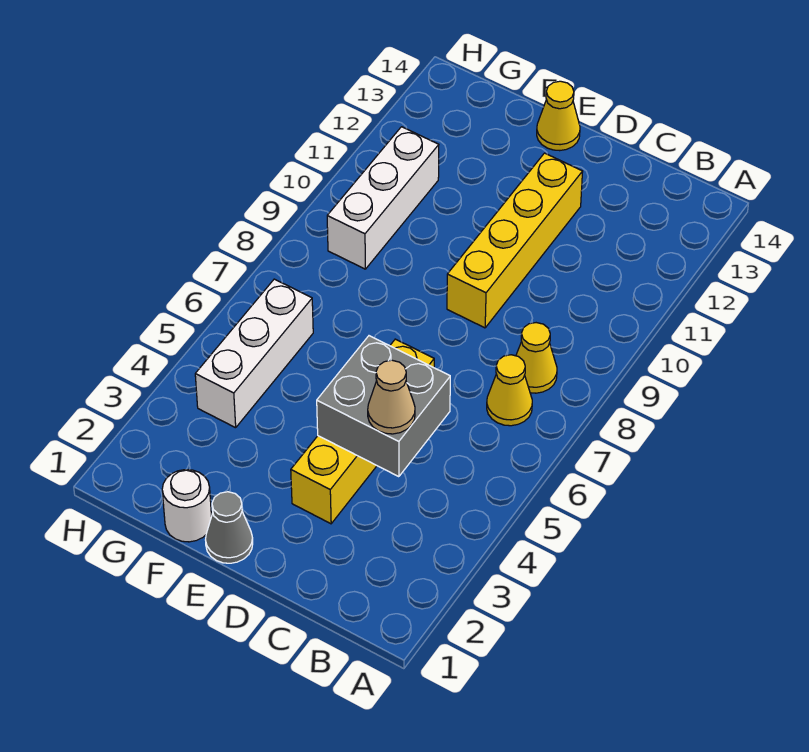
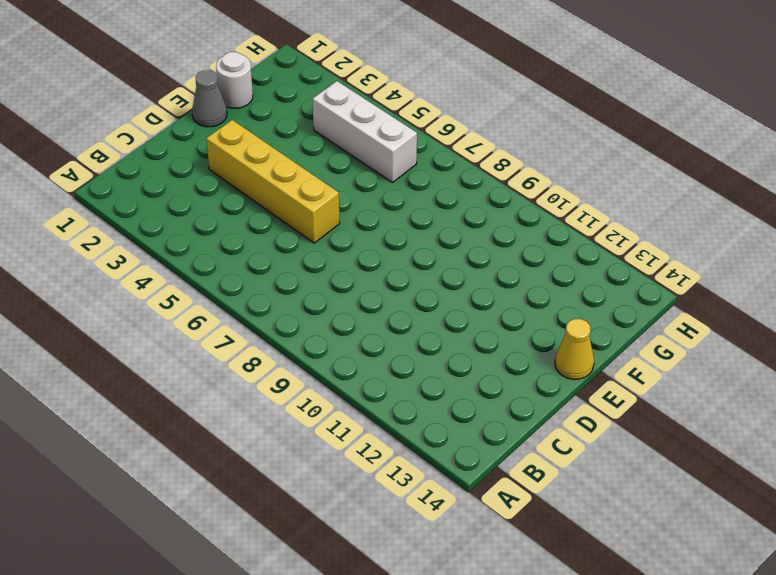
none -> yellow 1x1 cone [487,355,532,426]
none -> yellow 1x1 cone [516,323,557,393]

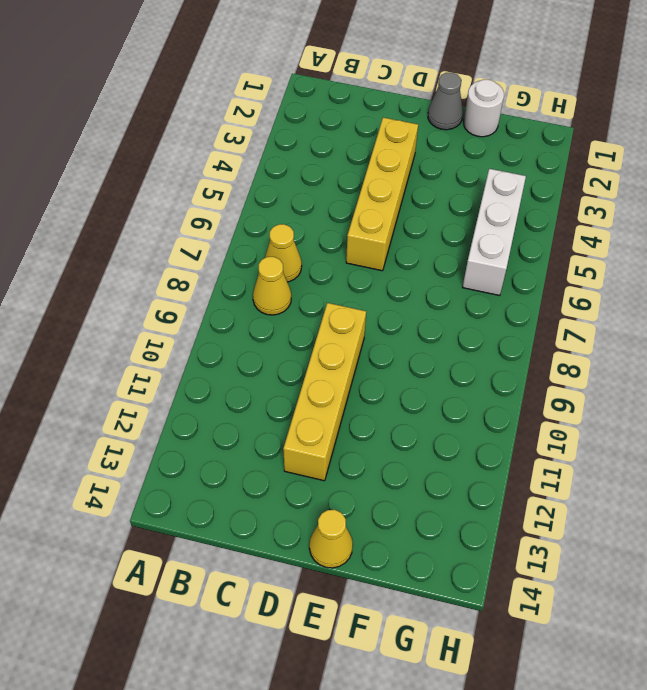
none -> white 1x3 brick [327,127,439,269]
none -> grey 2x2 brick [317,336,450,477]

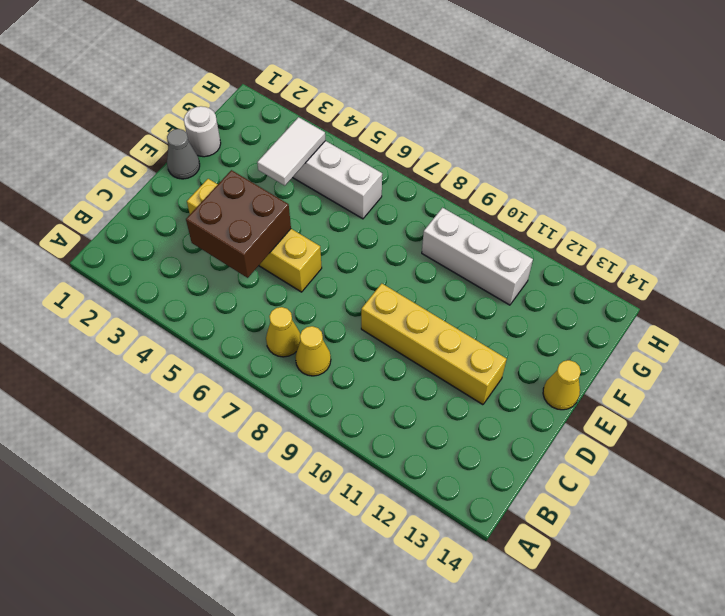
brown 2x2 brick [186,170,291,278] -> grey 2x2 brick [317,336,450,477]
white 1x2 tile [257,117,325,186] -> none
none -> tan 1x1 cone [368,360,415,434]

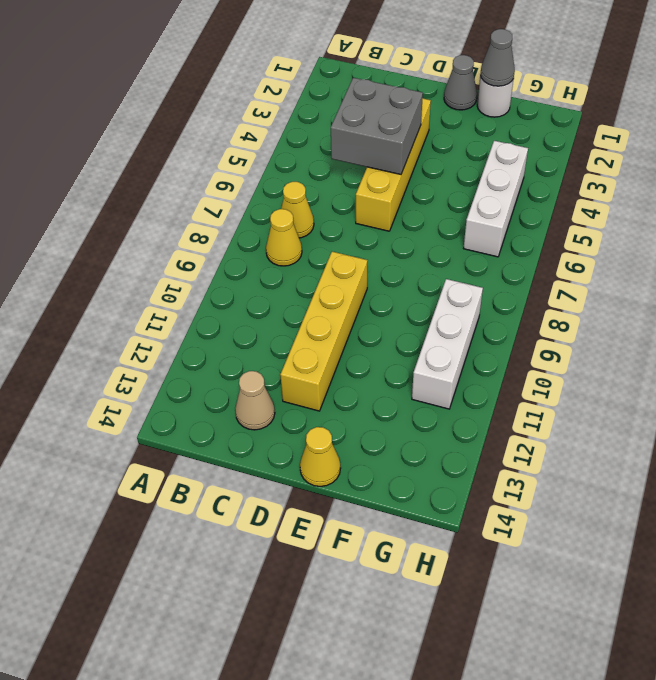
tan 1x1 cone [235,371,275,430] -> tan 1x1 cone moved to [368,360,415,434]
grey 1x1 cone [480,29,515,86] -> none

